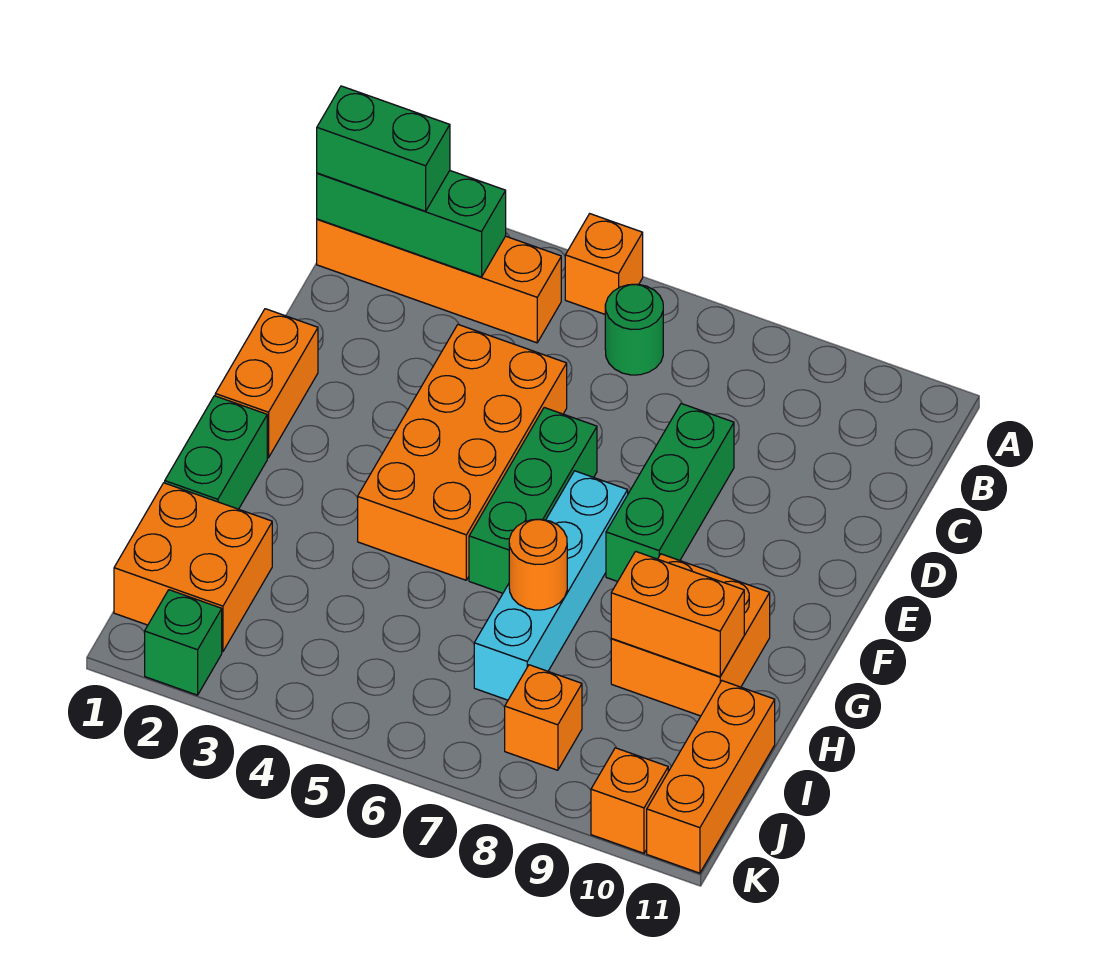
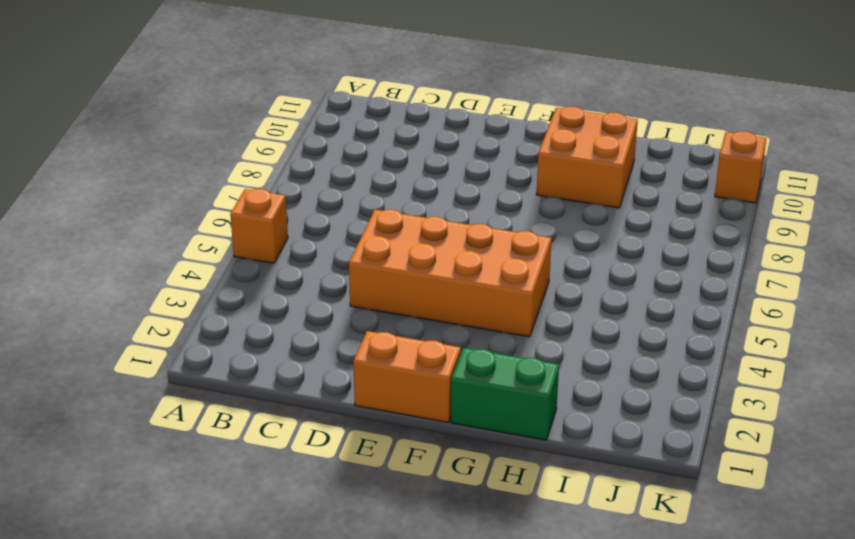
none -> orange 1x4 brick [317,219,561,343]
none -> green 1x1 round brick [605,284,663,375]
none -> green 1x3 brick [606,404,734,582]

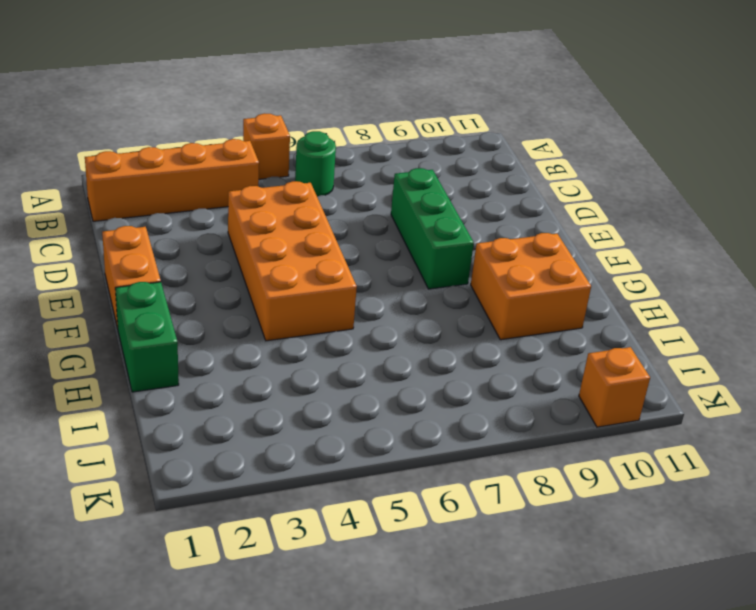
none -> green 1x3 brick [469,408,597,593]
none -> cyan 1x4 brick [474,471,628,700]
none -> orange 2x2 brick [114,483,272,652]

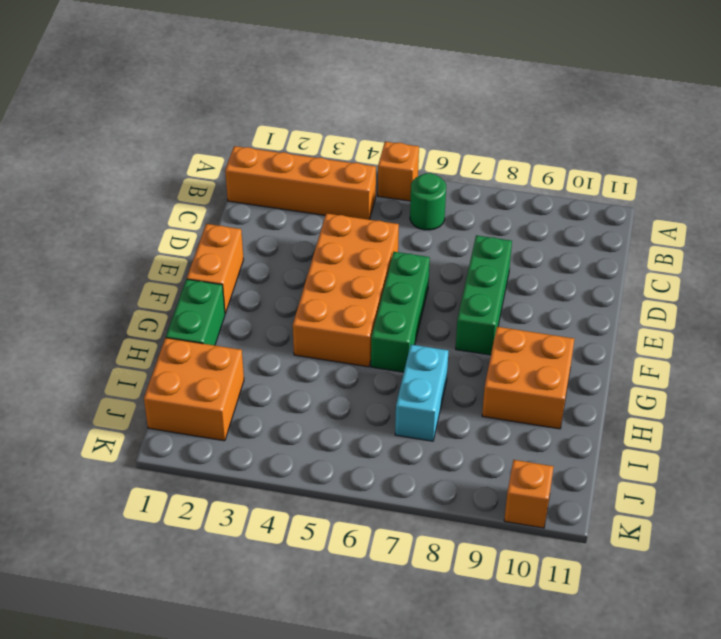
cyan 1x2 brick [395,345,448,441] -> cyan 1x4 brick [474,471,628,700]
none -> orange 1x3 brick [647,681,775,873]
none -> orange 1x1 brick [505,665,582,770]
none -> green 1x1 brick [145,590,222,695]

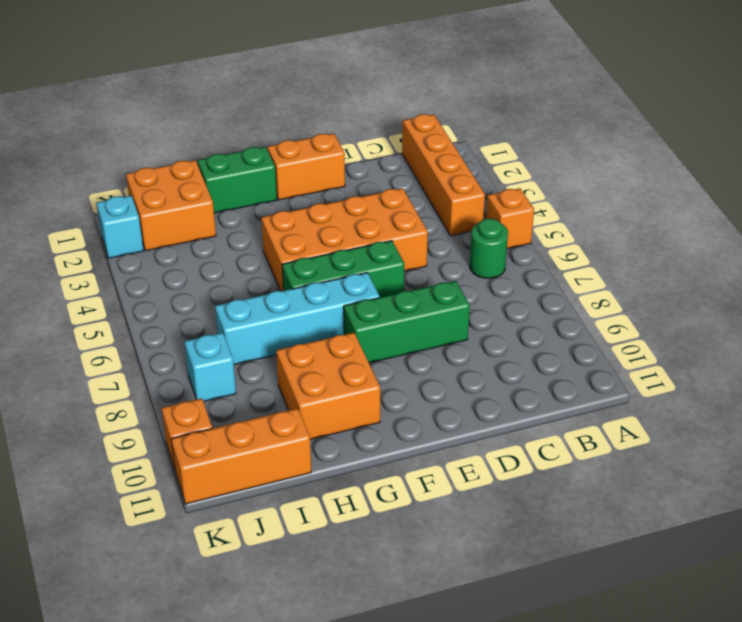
cyan 1x1 brick [184,333,236,402] -> orange 1x1 brick [505,665,582,770]
cyan 1x1 brick [97,196,144,258] -> green 1x1 brick [145,590,222,695]
none -> green 1x3 brick [317,171,506,277]
none -> orange 1x1 round brick [509,519,567,610]
none -> orange 1x2 brick [611,551,744,677]

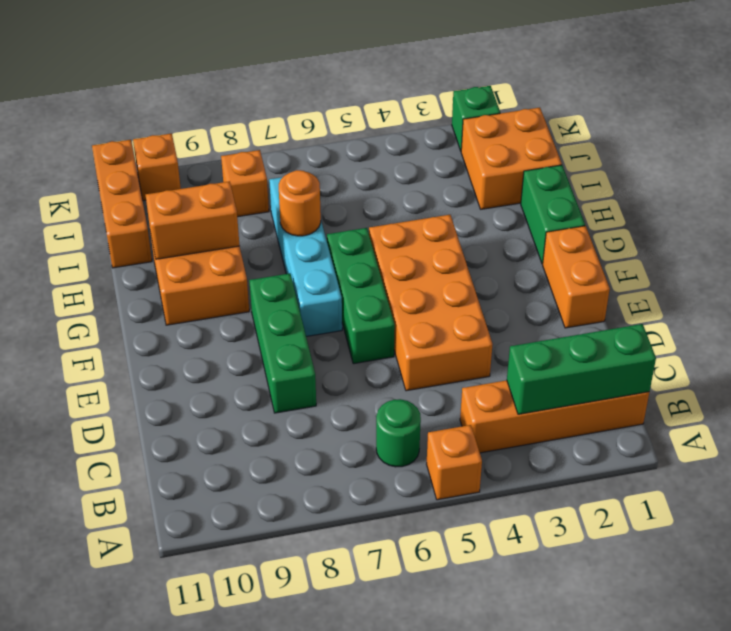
none -> green 1x2 brick [317,86,450,211]

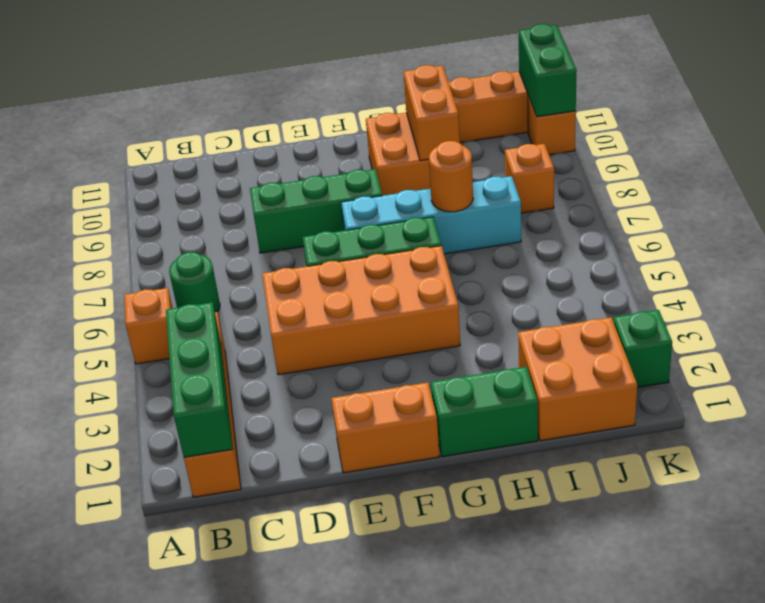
green 1x2 brick [519,24,577,117] -> green 1x2 brick moved to [317,86,450,211]

